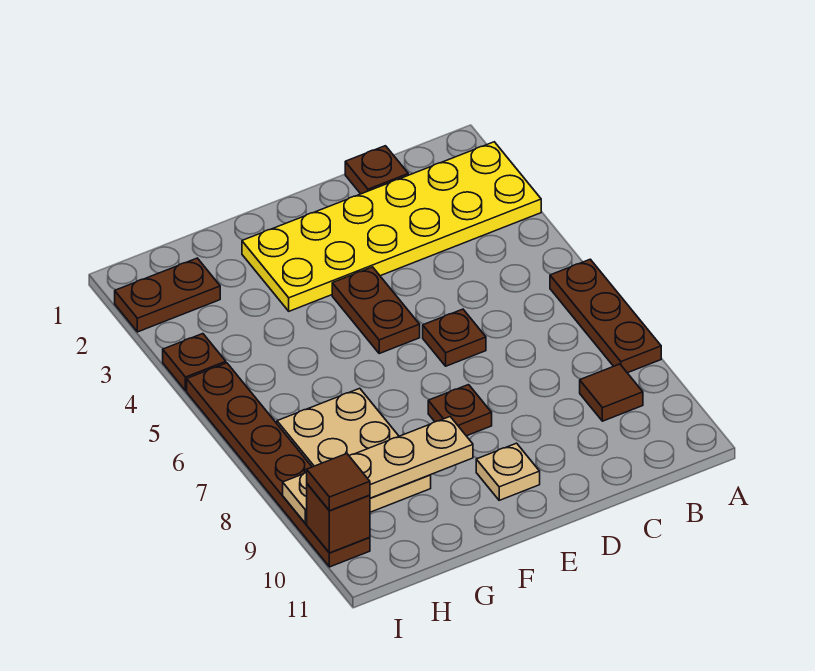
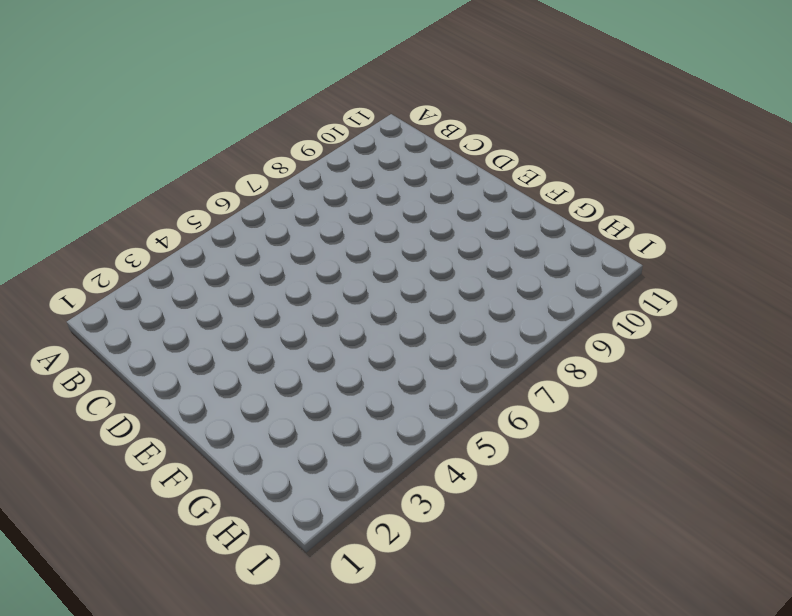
none -> yellow 2x6 plate [242,142,541,311]
none -> brown 1x3 plate [550,259,661,373]
none -> brown 1x1 tile [580,364,643,421]

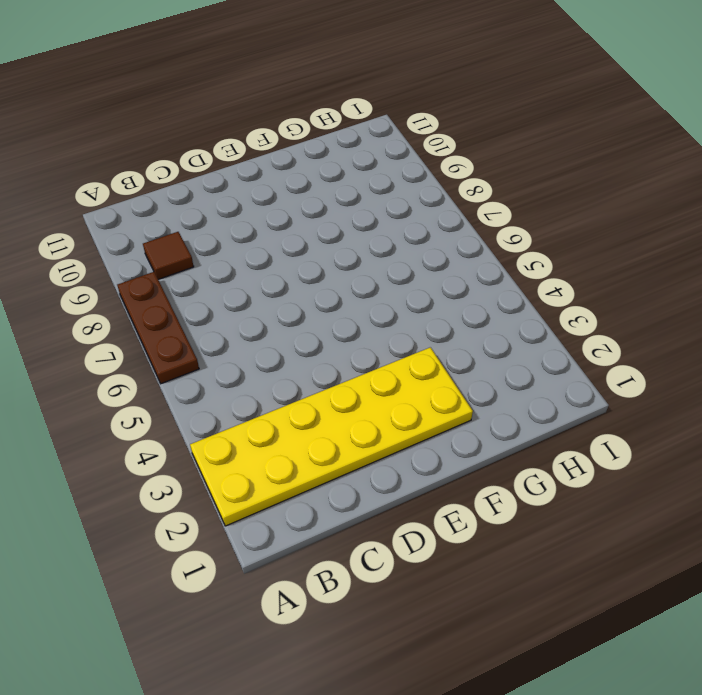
none -> brown 1x1 plate [345,146,408,194]
none -> brown 1x1 plate [423,309,486,366]
none -> brown 1x2 plate [332,267,420,353]

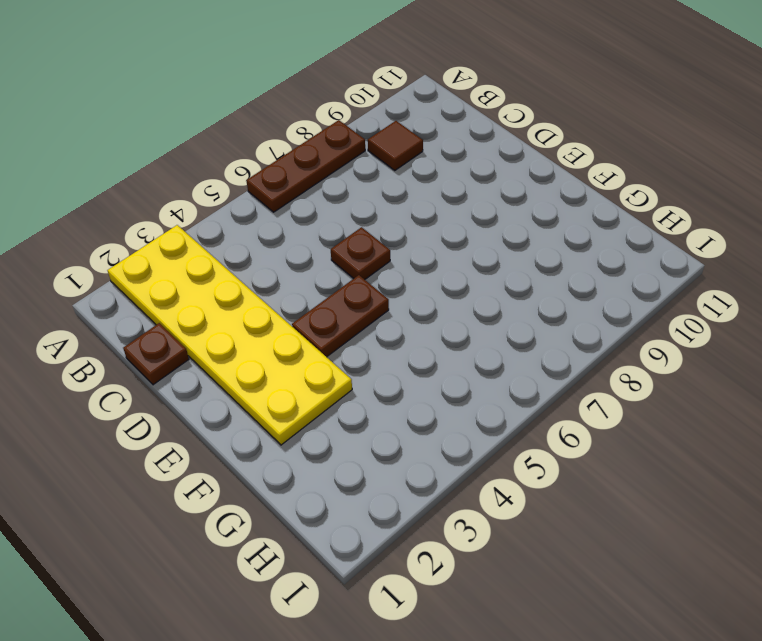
none -> brown 1x1 plate [428,385,492,436]
none -> tan 1x1 plate [476,443,540,500]
none -> tan 2x3 plate [277,388,431,512]

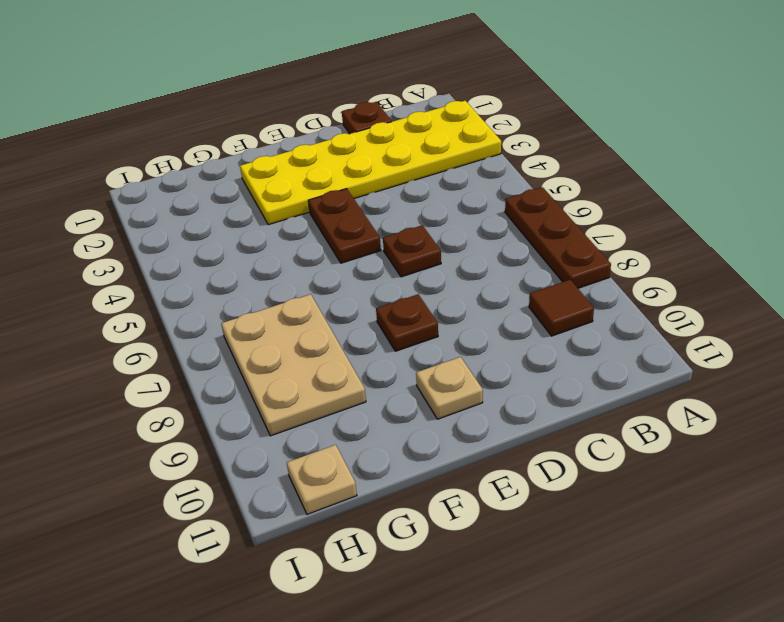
tan 1x1 plate [287,445,357,514] -> none
none -> brown 1x2 plate [115,258,220,332]
none -> brown 1x1 plate [163,334,226,391]
none -> brown 1x6 plate [187,363,370,567]

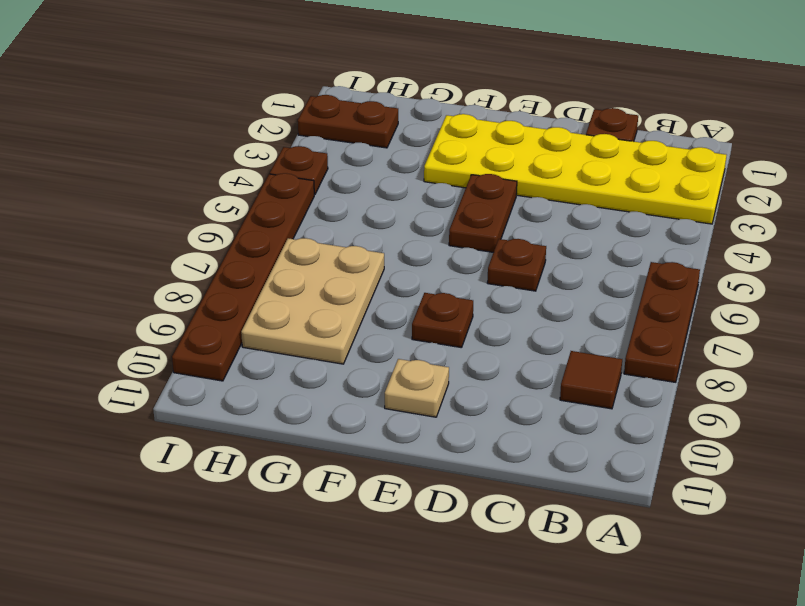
none -> tan 1x4 plate [283,417,473,524]
none -> brown 1x1 brick [307,484,370,553]
none -> brown 1x1 tile [307,454,370,511]

